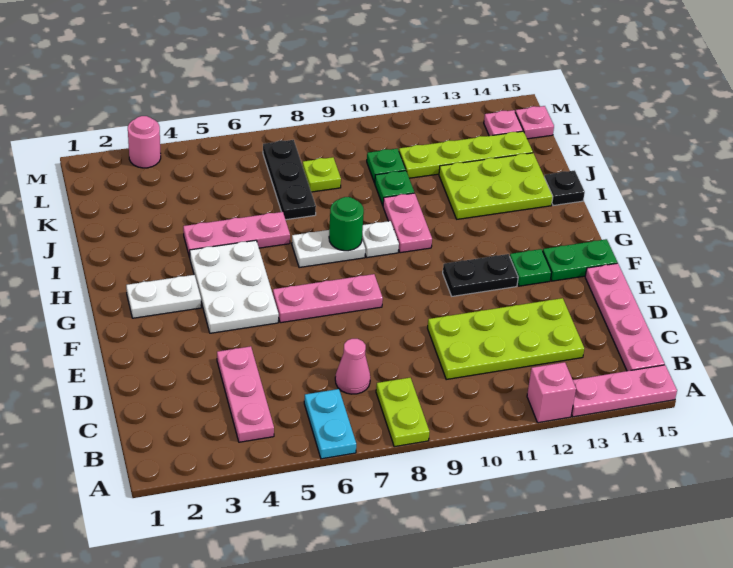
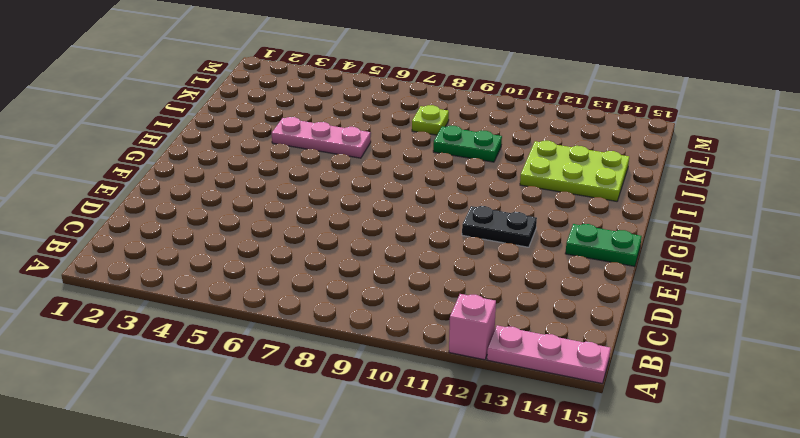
green 1x2 plate [433,126,502,162] -> green 1x1 plate [375,171,414,205]
none -> cyan 1x2 plate [304,389,356,459]
none -> lime 1x2 plate [376,378,429,447]
none -> pink 1x3 plate [217,346,274,442]

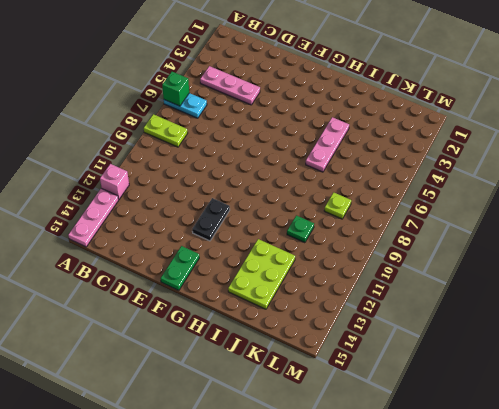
green 1x1 brick [162,72,189,106] -> none
none -> pink 1x4 plate [585,263,665,371]
none -> pink 1x1 cone [335,339,370,394]
none -> lime 2x4 plate [428,298,584,379]

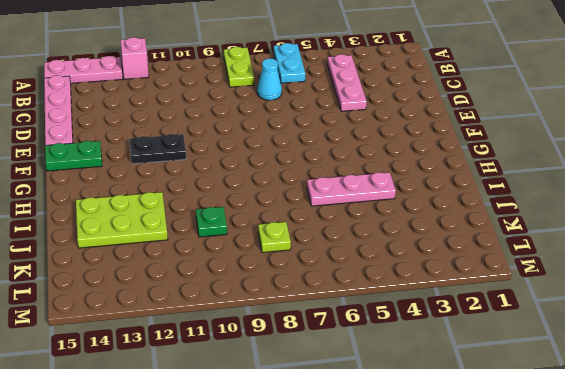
cyan 1x1 cone [257,58,282,100] -> pink 1x1 cone [335,339,370,394]
none -> lime 2x4 plate [428,298,584,379]
none -> white 2x3 plate [190,240,279,333]
none -> pink 1x3 plate [273,274,383,323]

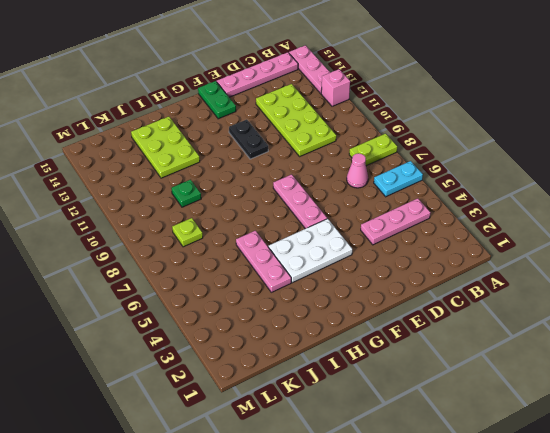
none -> green 1x1 plate [510,249,552,286]
none -> white 1x2 plate [126,275,201,318]
none -> white 1x2 plate [292,230,365,268]

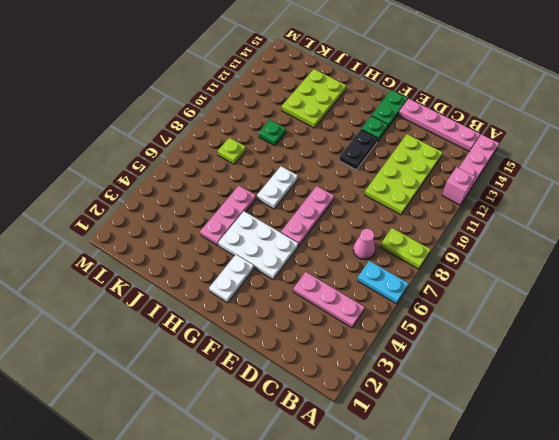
none -> white 1x1 plate [362,221,399,258]
none -> pink 1x2 plate [383,193,432,253]
none -> black 1x1 plate [544,170,585,206]

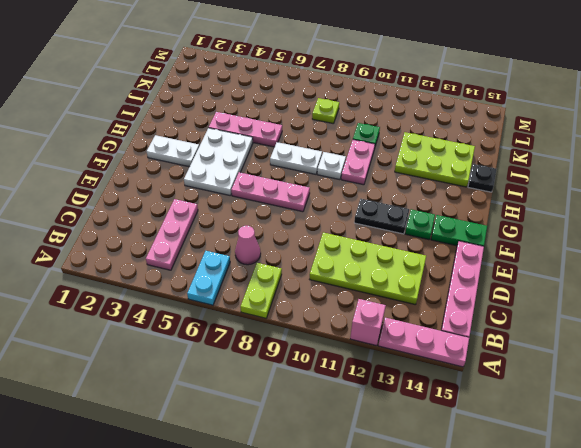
none -> black 1x3 plate [263,140,316,220]
none -> green 1x1 plate [367,149,406,183]
none -> lime 1x4 plate [399,131,533,178]

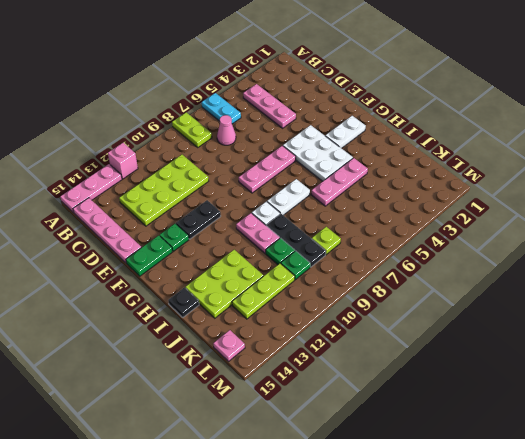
black 1x3 plate [266,214,326,267] -> black 1x3 plate moved to [263,140,316,220]
lime 1x3 plate [232,263,295,319] -> lime 1x4 plate [399,131,533,178]
none -> pink 1x1 plate [484,110,523,136]
none -> pink 1x1 round brick [128,116,161,168]
none -> green 1x1 round brick [329,197,364,251]

